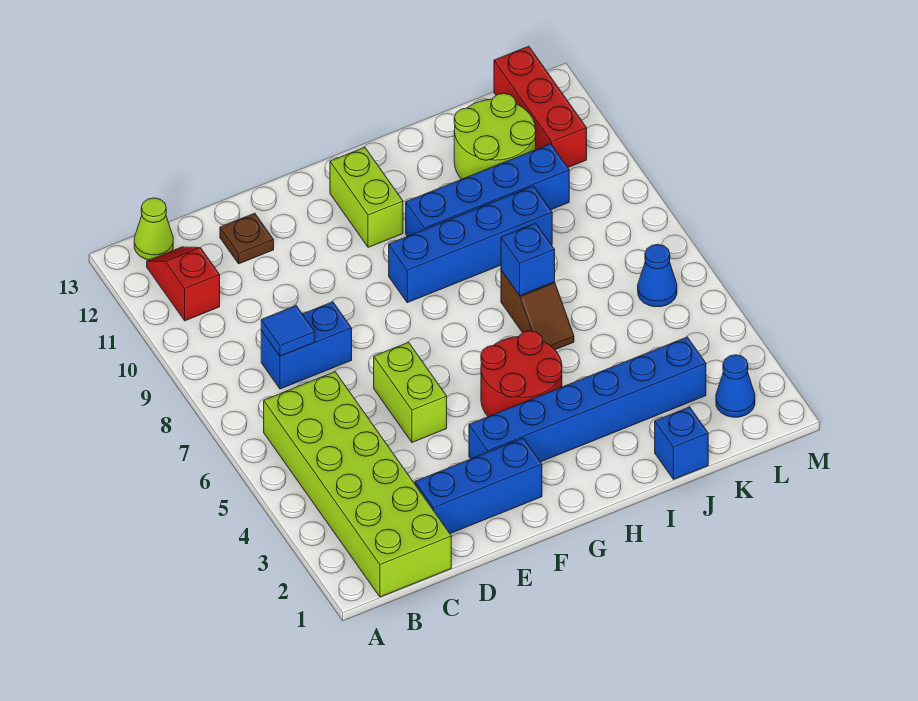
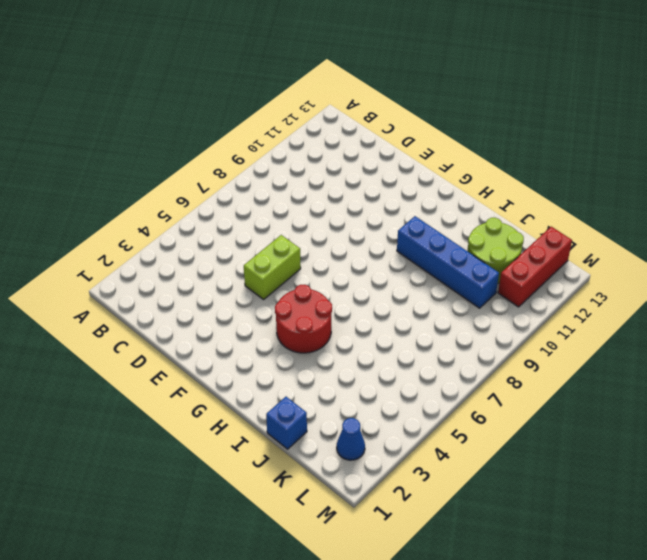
none -> lime 2x6 brick [264,372,451,597]
none -> red 1x2 slope [147,247,220,321]
none -> lime 1x1 cone [134,198,173,260]

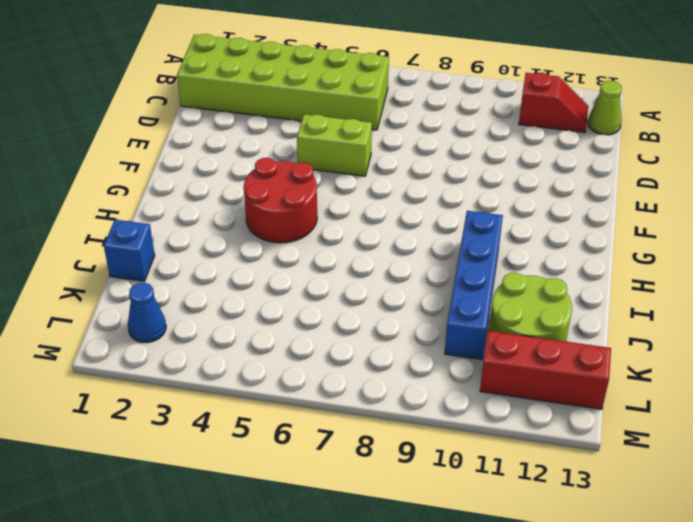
none -> blue 1x2 brick [261,302,352,389]
none -> blue 1x3 brick [415,438,542,533]
none -> brown 1x1 plate [220,213,274,264]

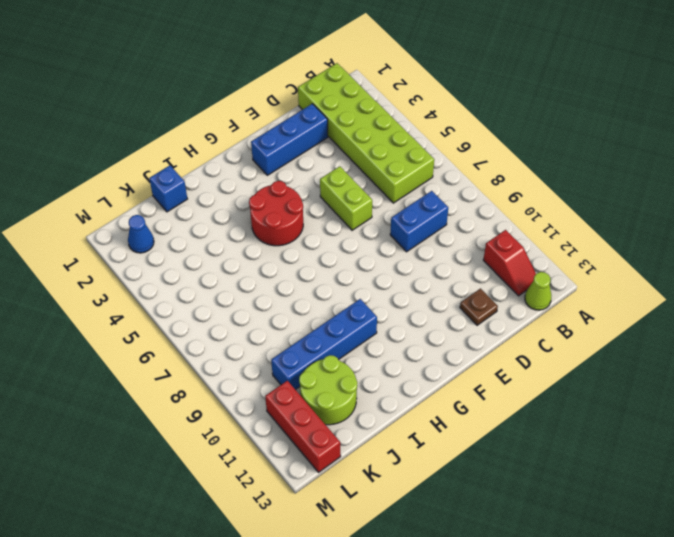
none -> blue 1x6 brick [469,337,706,462]
none -> blue 1x4 brick [389,186,552,303]
none -> lime 1x2 brick [330,147,403,247]

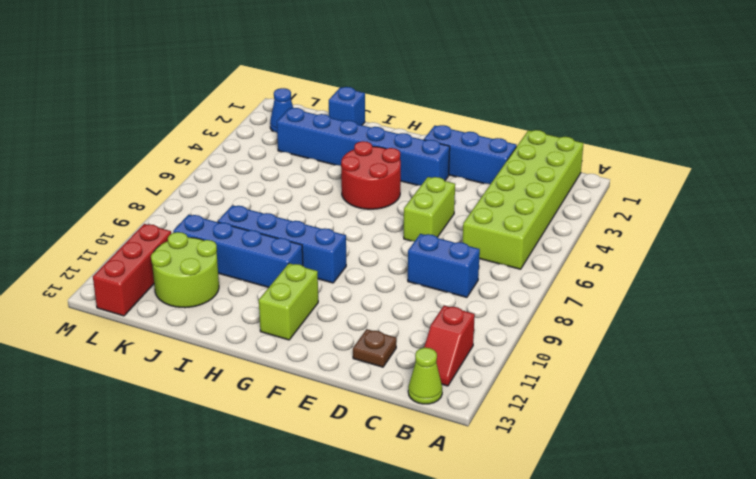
none -> brown 1x2 slope [501,270,574,350]
none -> blue 1x1 cone [638,244,677,307]
none -> blue 1x1 tile [261,306,315,356]

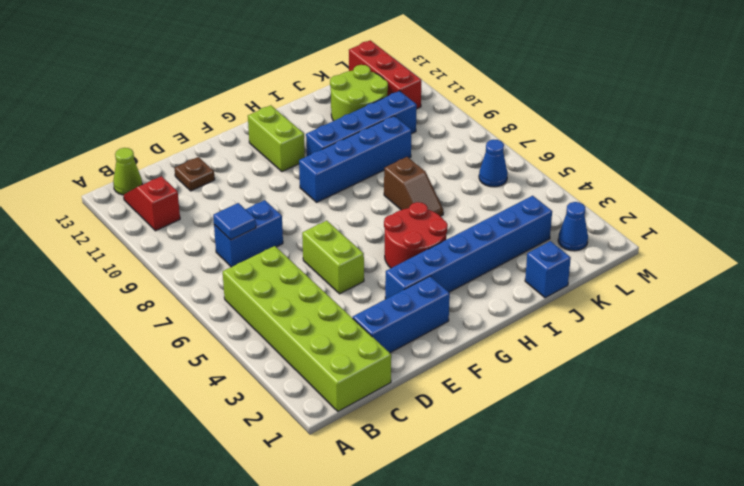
none -> blue 1x1 brick [501,223,555,296]

